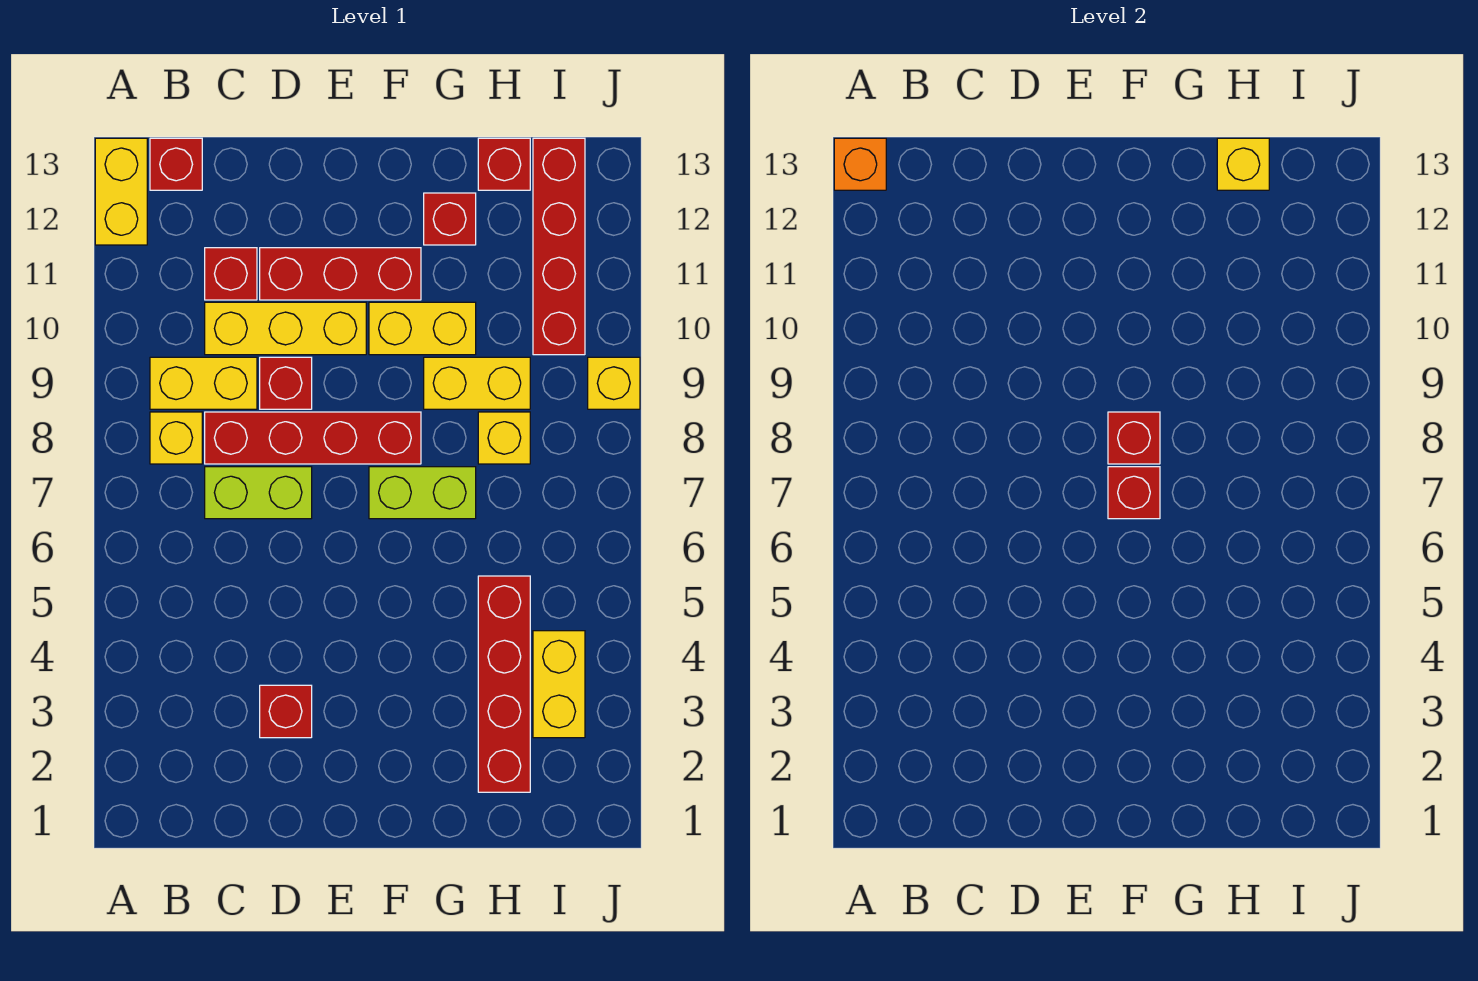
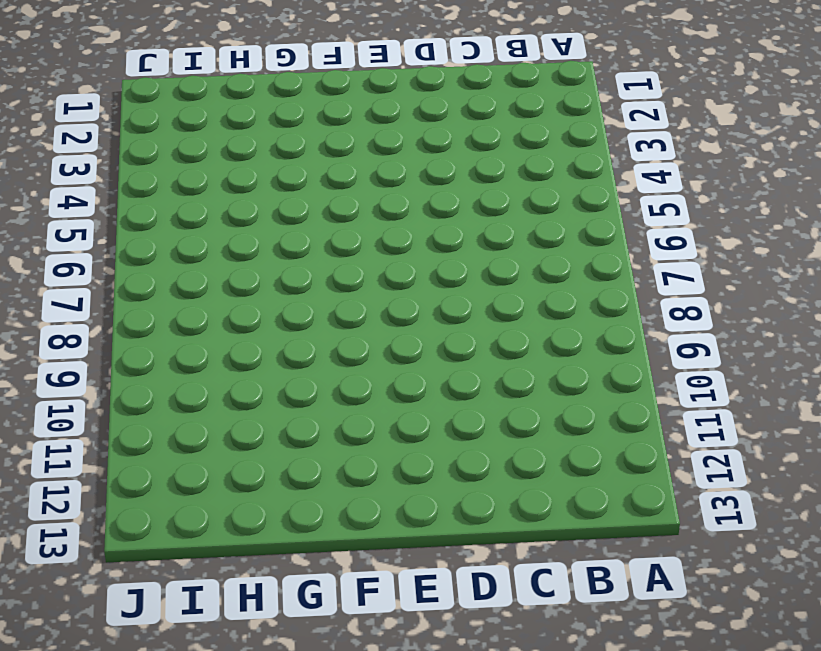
none -> yellow 1x2 brick [95,138,147,245]
none -> yellow 1x1 brick [150,412,202,464]
none -> yellow 1x2 brick [150,357,257,409]

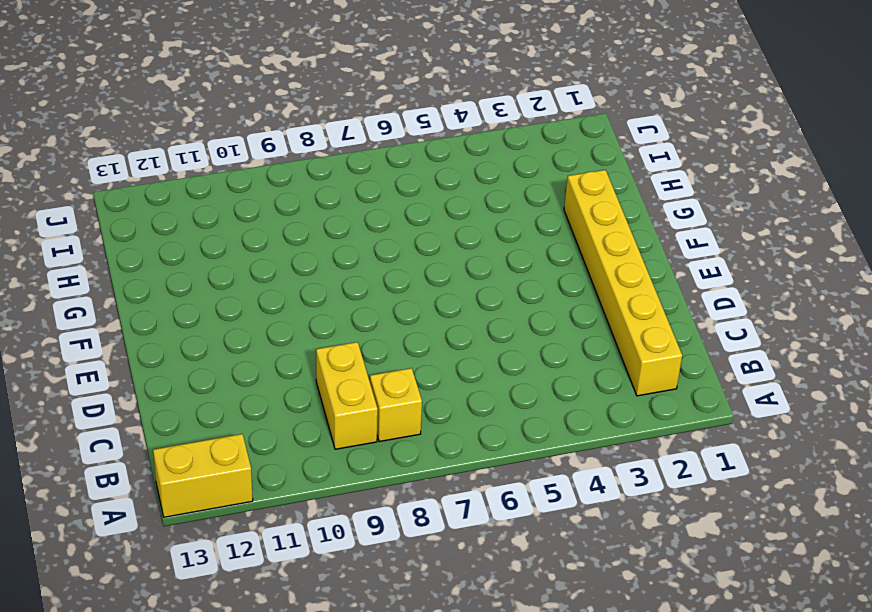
yellow 1x6 brick [564,170,682,396] -> none
none -> red 1x1 brick [150,138,202,190]
none -> lime 1x2 brick [205,467,312,519]
none -> red 1x4 brick [205,412,421,464]

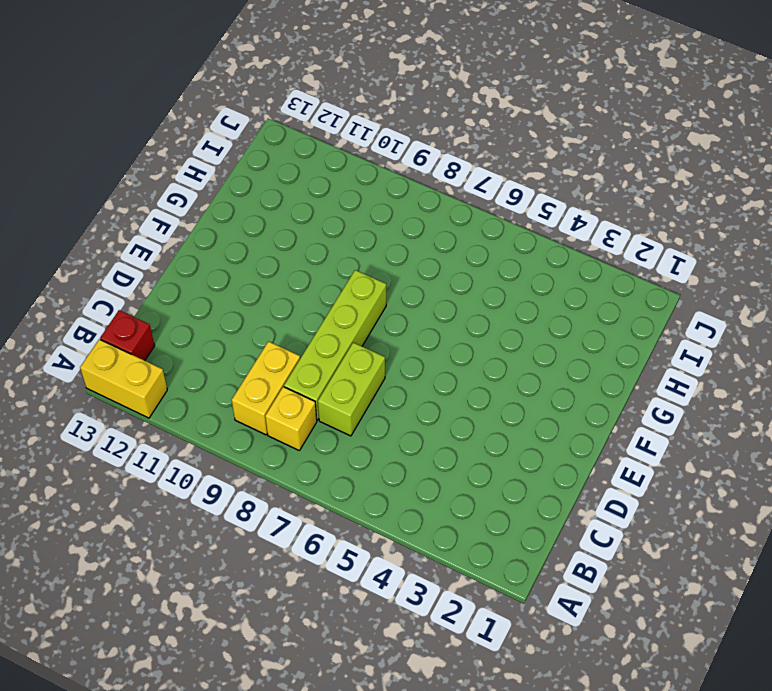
lime 1x4 brick [284,270,386,420] -> red 1x4 brick [205,412,421,464]
none -> yellow 1x3 brick [205,302,366,355]
none -> red 1x1 brick [205,248,257,300]
none -> red 1x1 brick [260,685,312,738]

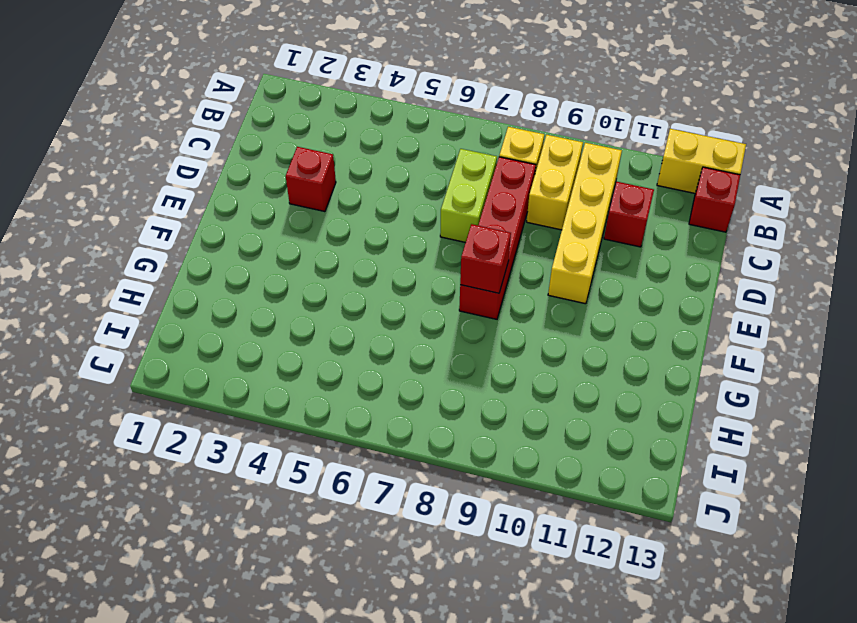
yellow 1x4 brick [548,143,622,304] -> yellow 1x3 brick [205,302,366,355]
none -> red 1x1 brick [260,357,312,409]
none -> red 1x3 brick [260,248,421,300]
none -> lime 1x2 brick [369,467,476,519]

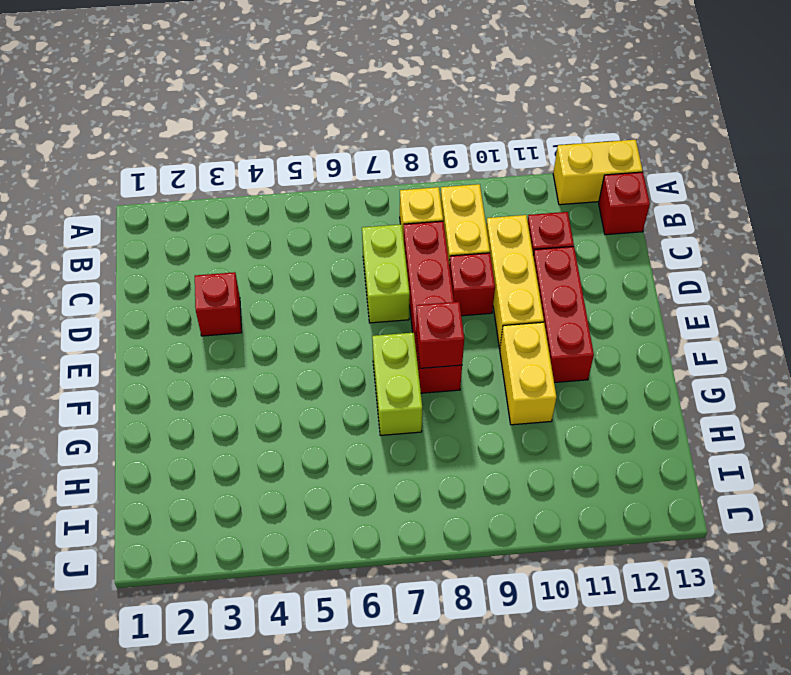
none -> yellow 1x2 brick [424,357,530,409]
none -> red 1x1 brick [424,193,476,245]
none -> red 1x4 brick [478,576,530,792]

